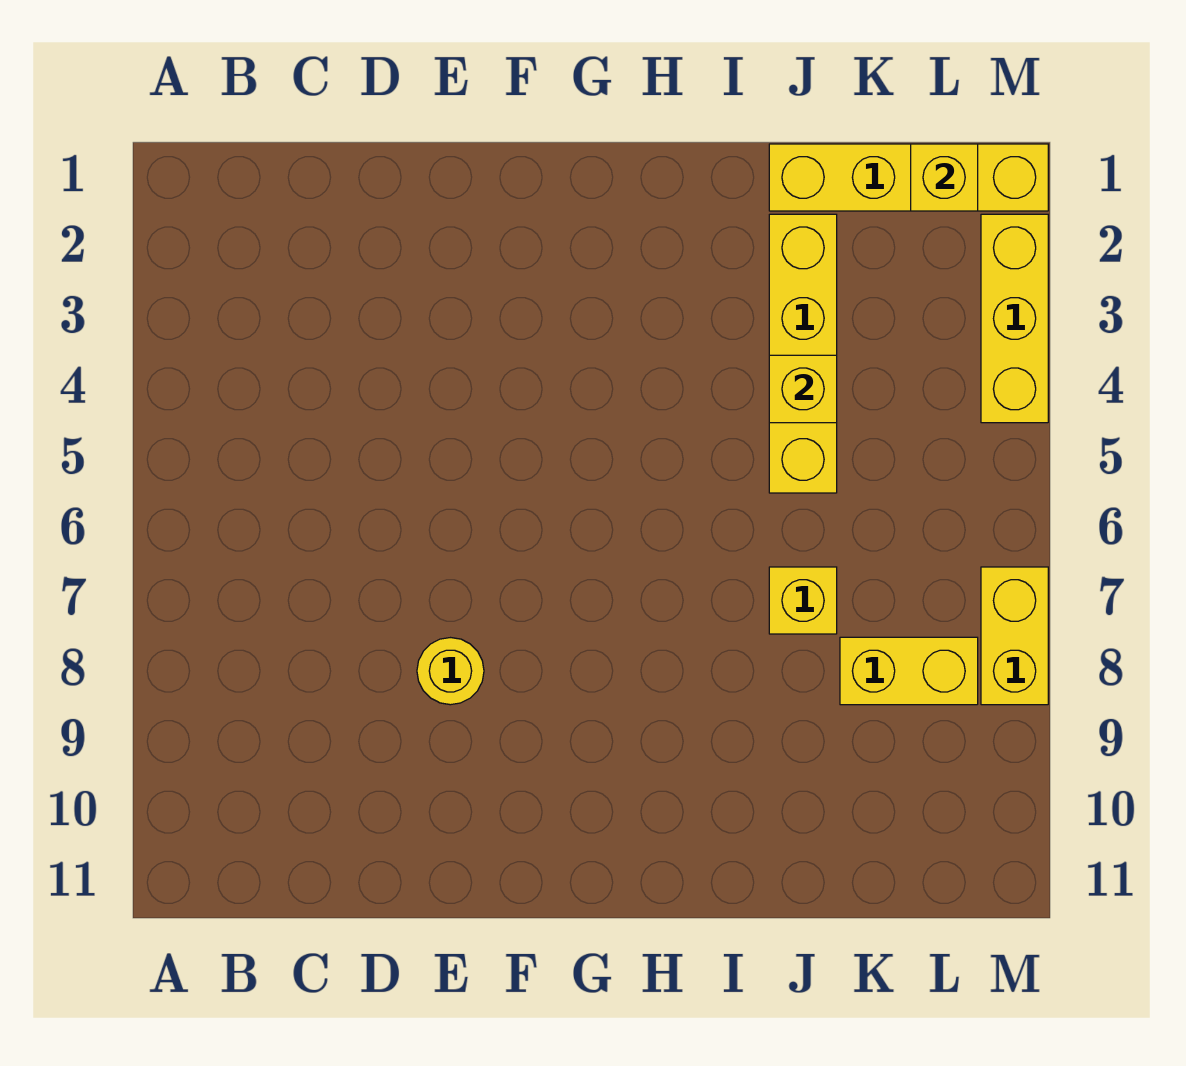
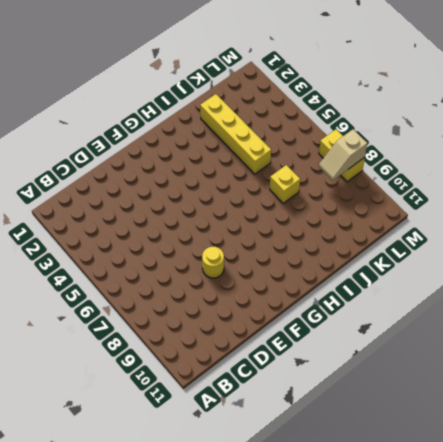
tan 1x2 slope [319,129,367,180] -> none
none -> yellow 1x4 brick [769,144,1048,211]
none -> yellow 1x2 brick [840,637,978,705]

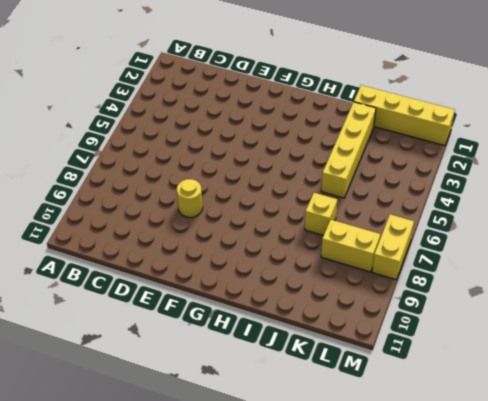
none -> yellow 1x3 brick [981,214,1048,423]
none -> yellow 1x1 brick [769,355,837,423]

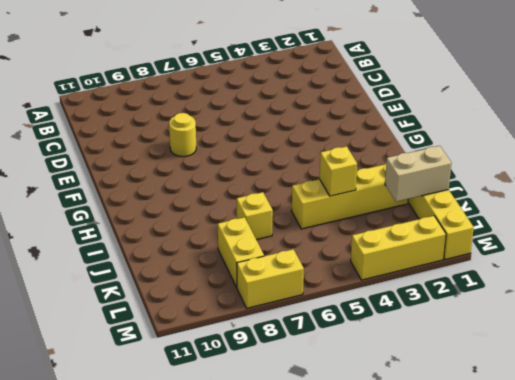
tan 1x2 brick [385,146,451,202] -> none
none -> yellow 1x1 brick [911,144,978,211]

